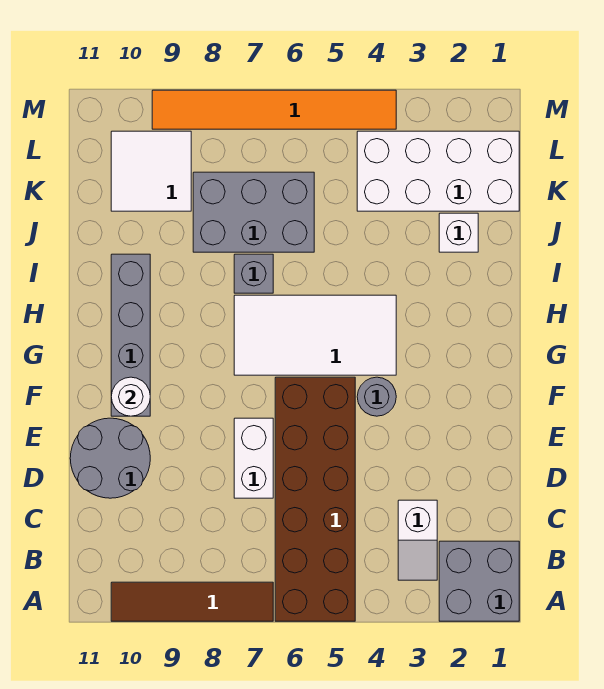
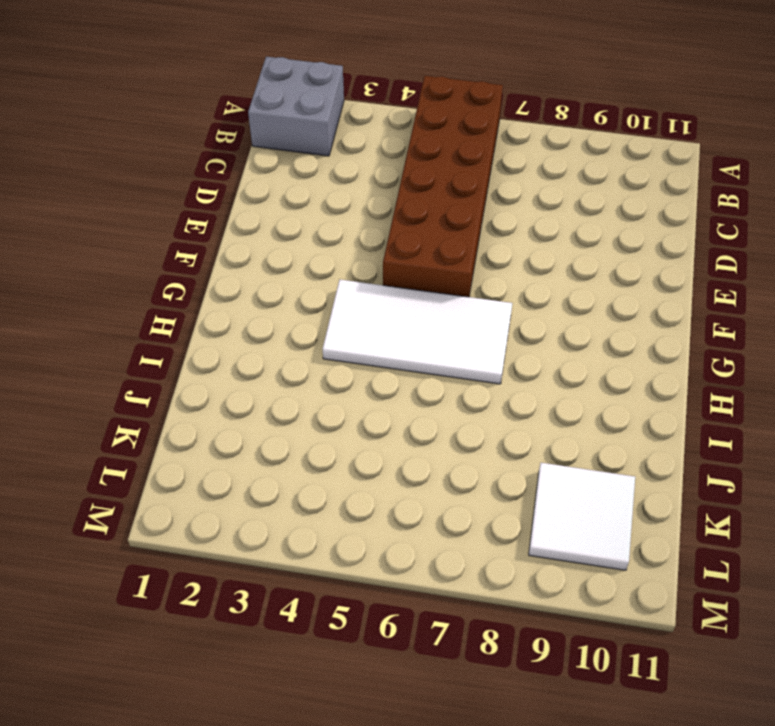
none -> brown 1x4 tile [111,582,273,621]
none -> white 1x2 slope [398,500,437,580]
none -> white 1x2 brick [234,418,273,498]

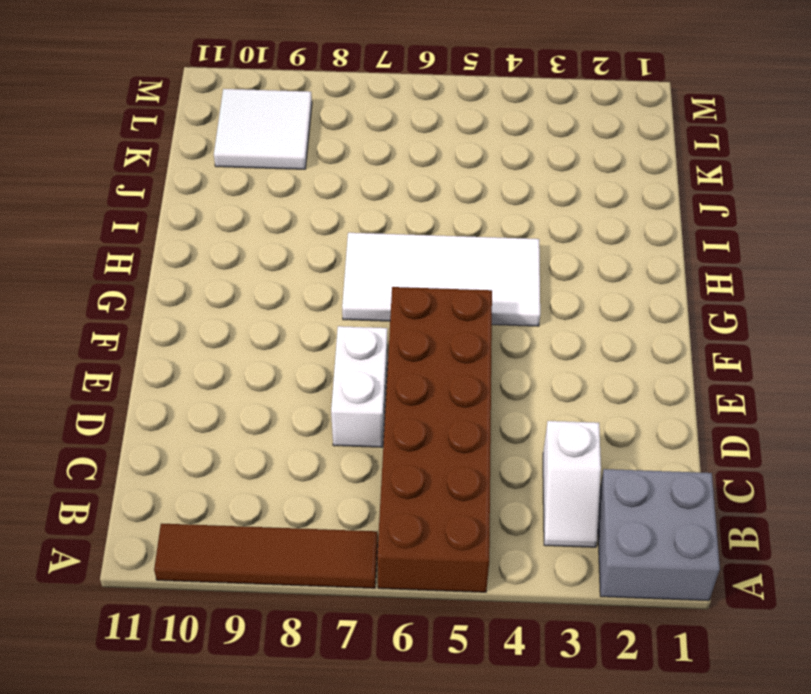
none -> grey 2x2 round brick [70,418,150,498]
none -> grey 1x1 round brick [357,377,396,416]
none -> grey 1x4 brick [111,254,150,416]

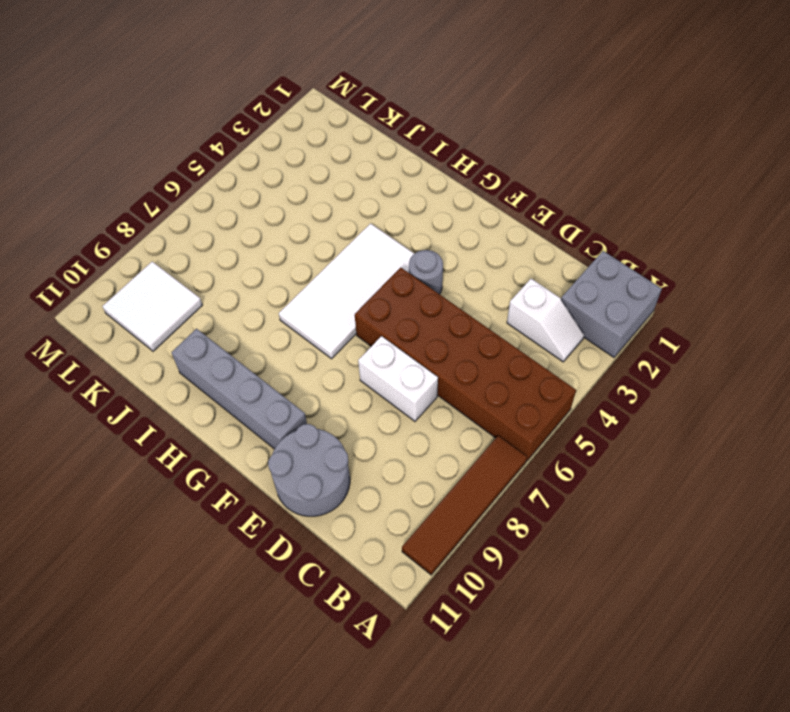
none -> grey 1x1 brick [234,254,273,293]
none -> white 1x1 brick [439,213,478,252]
none -> grey 2x3 brick [193,172,314,252]

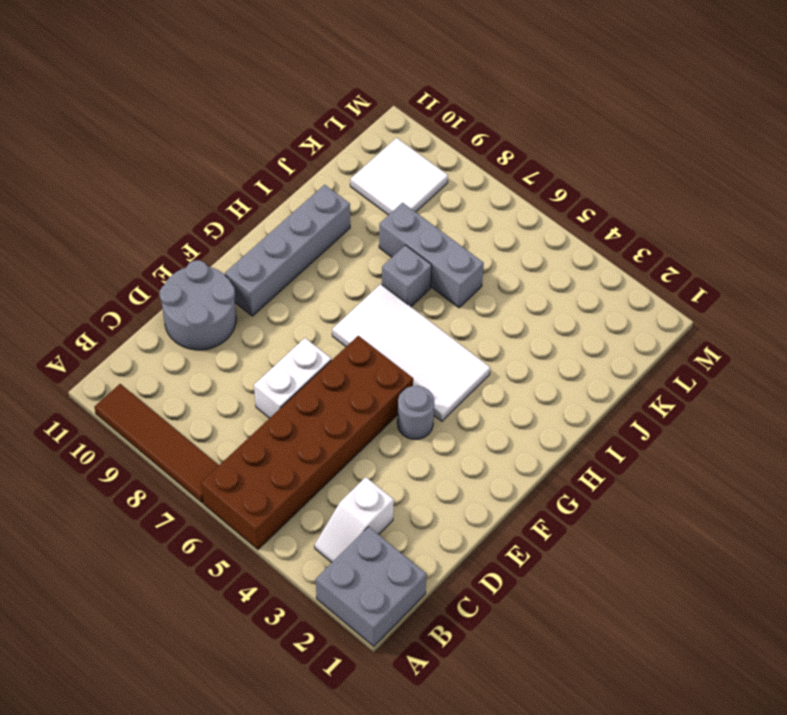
grey 1x3 brick [379,203,484,308] -> grey 2x3 brick [193,172,314,252]
none -> white 1x1 brick [439,213,478,252]
none -> white 2x4 brick [357,131,519,211]
none -> orange 1x6 tile [152,90,396,129]

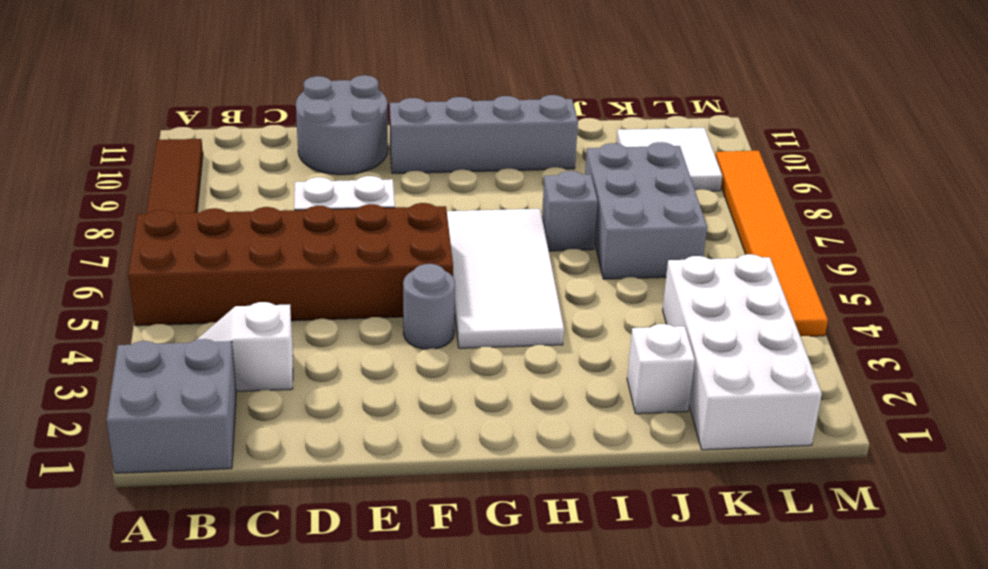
none -> white 1x1 round brick [111,377,150,416]

